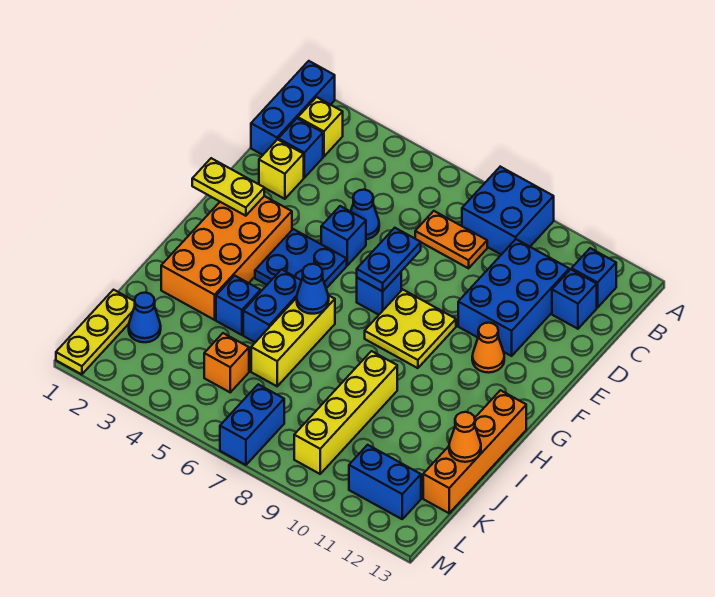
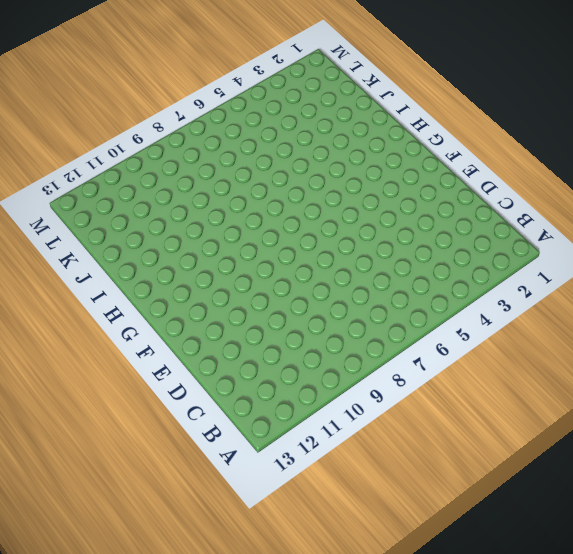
none -> blue 1x3 brick [251,61,335,155]
none -> blue 2x2 brick [462,167,554,255]
none -> yellow 1x1 brick [298,97,343,157]
none -> blue 1x1 brick [572,248,616,308]

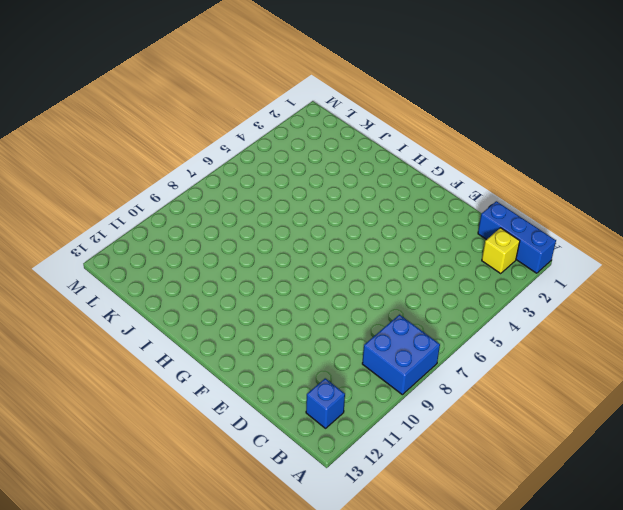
none -> blue 1x1 brick [278,118,323,178]
none -> orange 1x2 plate [415,211,487,268]
none -> blue 2x3 brick [458,239,569,356]
none -> blue 1x1 brick [552,269,597,329]

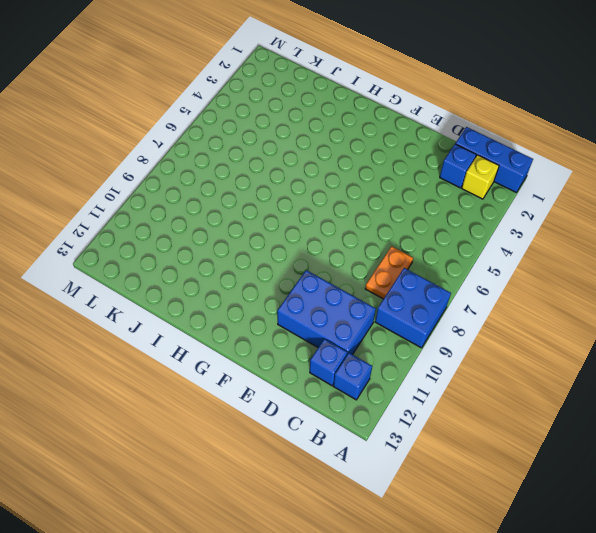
none -> yellow 1x1 brick [259,140,304,199]
none -> blue 1x1 cone [351,190,379,239]
none -> blue 1x1 brick [321,206,366,265]
none -> orange 2x4 brick [161,196,292,320]

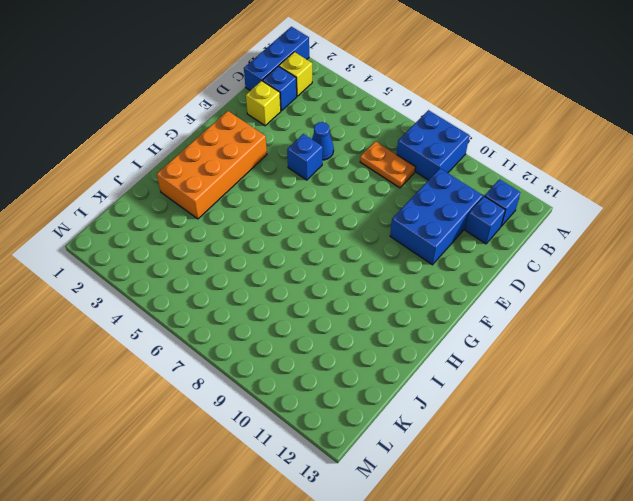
none -> blue 2x2 plate [255,229,347,288]
none -> blue 1x1 brick [357,272,401,315]
none -> yellow 2x2 plate [365,289,456,368]
none -> orange 1x1 cone [472,323,504,373]

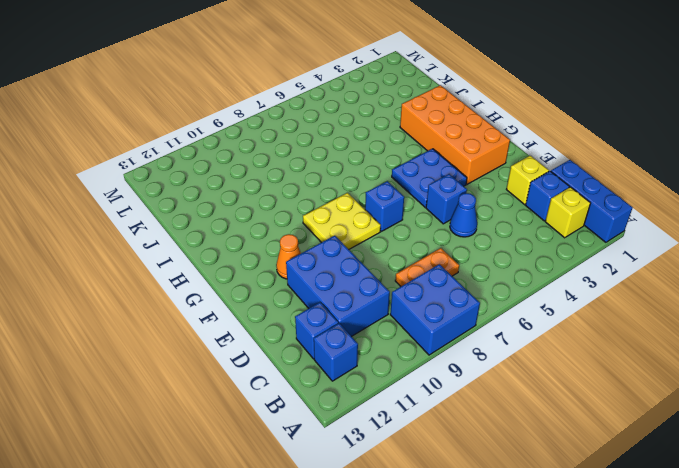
none -> blue 1x2 brick [243,270,302,342]
none -> yellow 1x3 brick [251,295,335,386]
none -> orange 1x4 brick [423,390,526,513]
none -> blue 1x1 brick [216,276,261,335]

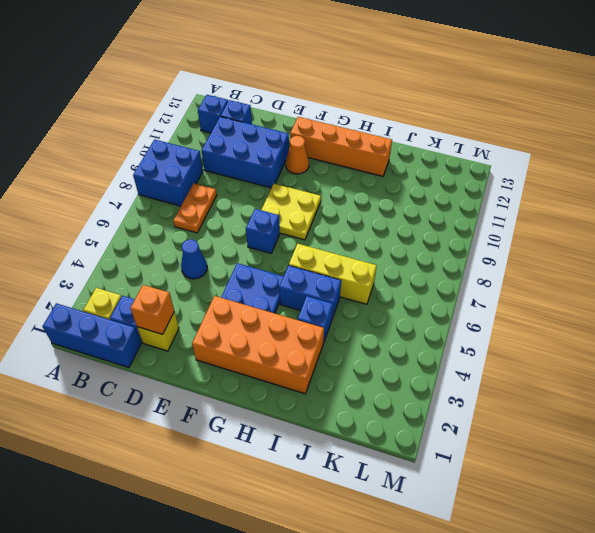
orange 1x1 brick [130,285,174,334] -> orange 1x1 brick moved to [204,333,249,392]
orange 1x4 brick [290,117,392,176] -> orange 1x4 brick moved to [423,390,526,513]
none -> blue 1x1 brick [321,206,366,265]
none -> yellow 1x4 brick [294,351,397,474]
none -> yellow 1x3 plate [56,290,135,374]
none -> blue 1x1 cone [129,293,161,342]

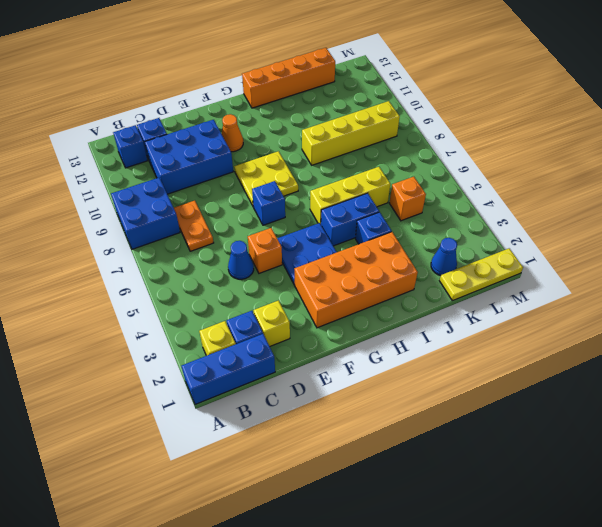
orange 1x1 brick [248,228,282,273] -> blue 1x1 brick [321,206,366,265]
none -> blue 1x2 brick [220,384,284,465]
none -> blue 1x2 brick [349,445,421,519]
none -> blue 1x2 plate [357,228,421,291]
none -> yellow 1x2 plate [192,158,264,216]

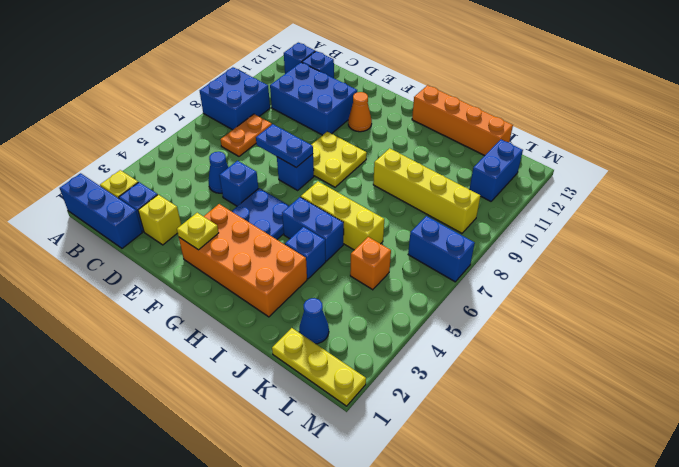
yellow 1x1 plate [177,213,219,250] -> yellow 1x2 plate [192,158,264,216]
none -> blue 1x1 cone [297,264,329,314]
none -> orange 1x1 cone [449,412,481,462]

